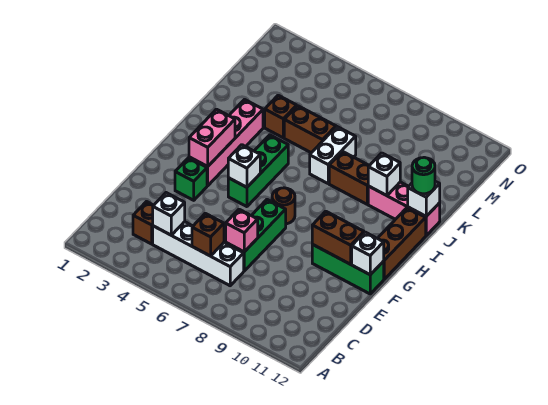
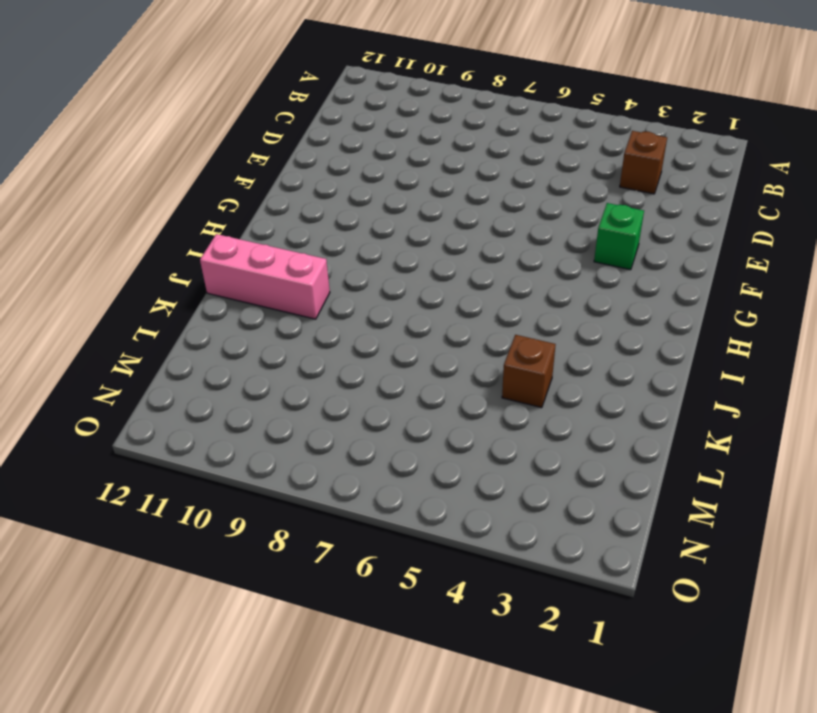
none -> white 1x4 brick [153,222,244,286]
none -> green 1x3 brick [226,200,286,271]
none -> green 1x3 brick [312,244,384,294]

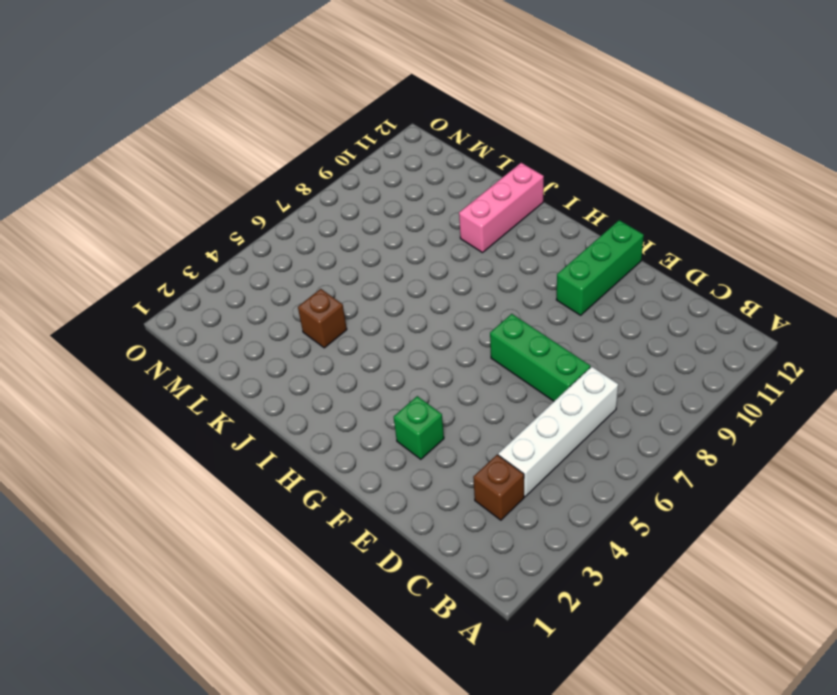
none -> pink 1x4 brick [189,100,263,186]
none -> green 1x3 brick [228,135,288,207]
none -> brown 1x1 round brick [272,188,295,224]

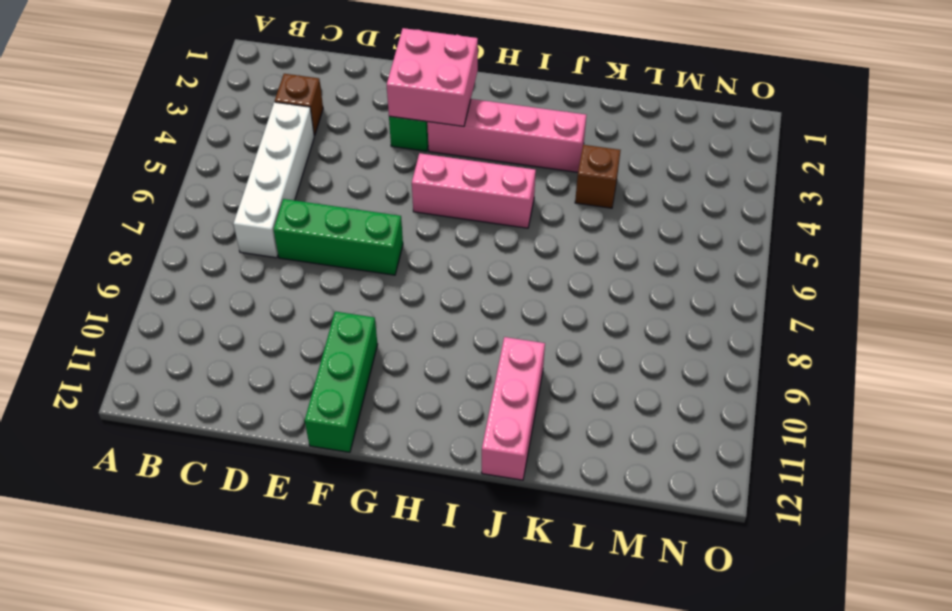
pink 2x2 brick [387,28,478,126] -> pink 1x2 brick [189,109,235,166]
pink 1x3 brick [412,153,536,228] -> green 1x3 brick [228,135,288,207]
none -> brown 1x1 round brick [272,188,295,224]
none -> brown 1x3 brick [378,208,426,279]
none -> white 1x2 brick [310,127,356,183]

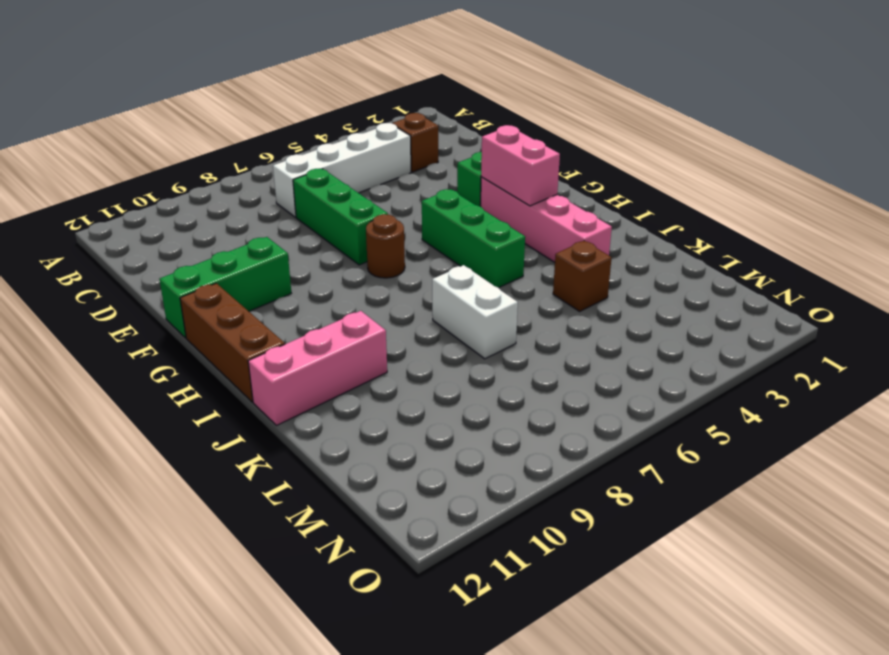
none -> brown 1x2 brick [329,152,369,204]
none -> brown 1x2 brick [284,106,336,153]
none -> white 1x1 brick [153,193,185,235]

